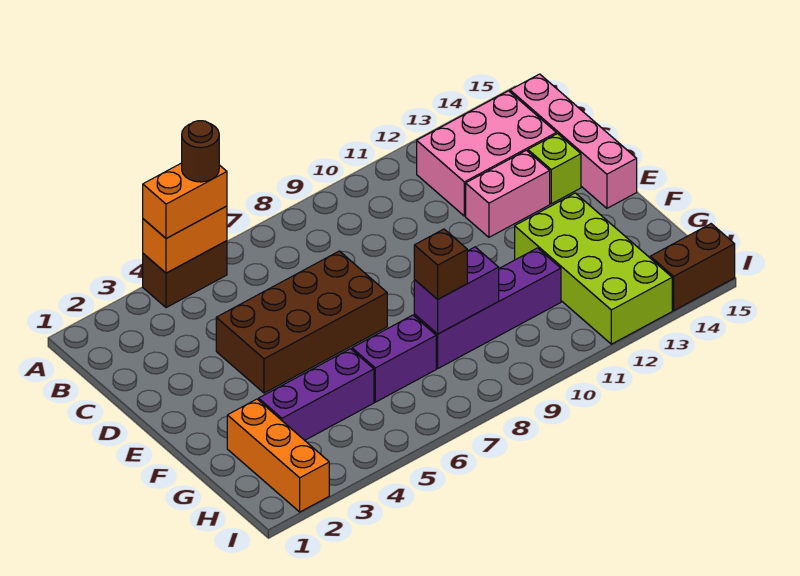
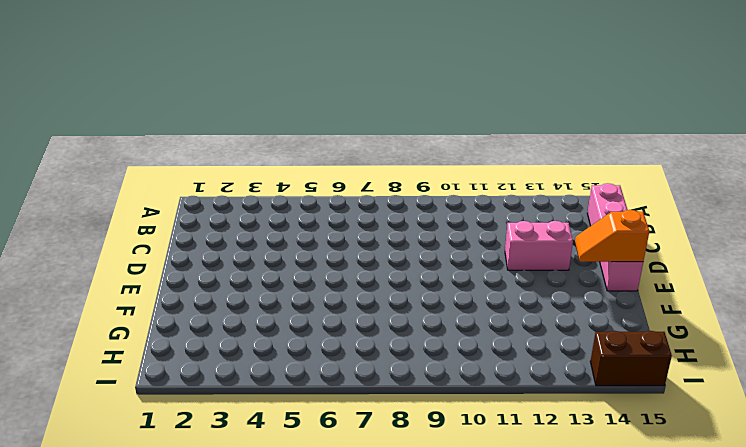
orange 1x2 slope [575,210,649,262] -> none
none -> brown 1x2 brick [143,241,227,308]
none -> pink 2x3 brick [417,91,556,216]
none -> brown 2x4 brick [216,251,387,393]

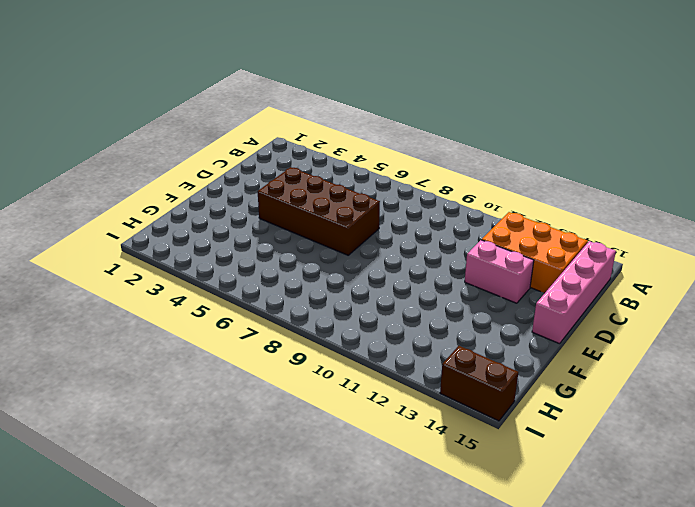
orange 2x3 brick [482,212,588,293] -> pink 2x3 brick [417,91,556,216]
none -> brown 1x2 brick [143,241,227,308]
none -> lime 1x1 brick [528,134,581,204]
none -> lime 2x4 brick [515,193,672,344]

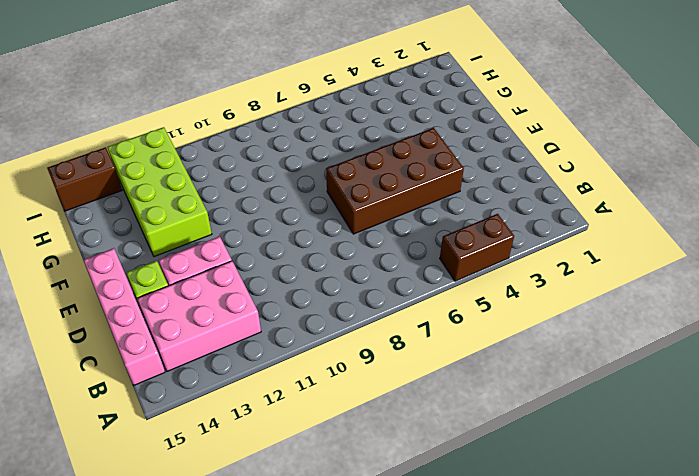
none -> orange 1x3 brick [227,399,329,512]
none -> purple 1x3 brick [259,349,374,440]
none -> purple 1x2 brick [352,315,436,402]

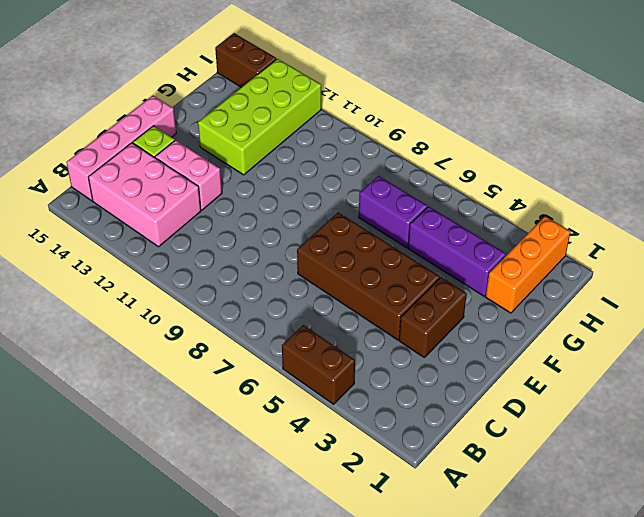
brown 1x2 brick [399,277,467,357] -> none
none -> purple 1x4 brick [414,248,561,368]
none -> orange 1x2 brick [143,206,227,273]
none -> purple 1x2 brick [414,247,499,334]

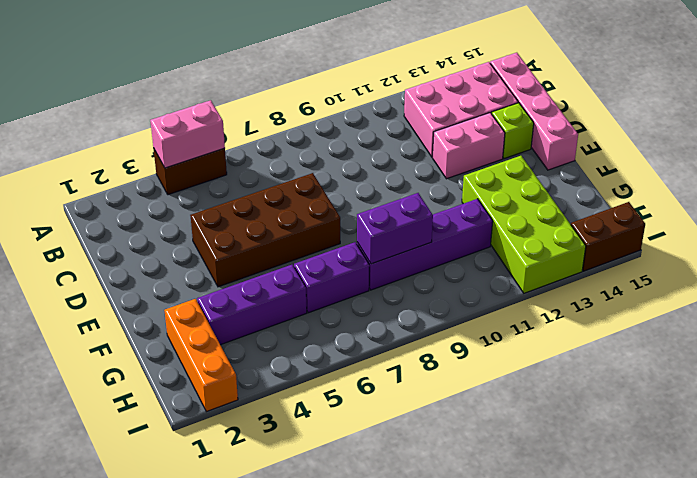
pink 1x2 brick [150,100,225,168] -> orange 1x2 brick [143,206,227,273]
none -> orange 1x2 brick [143,163,227,238]
none -> brown 1x1 brick [414,229,467,299]
none -> brown 1x1 round brick [182,121,219,182]

